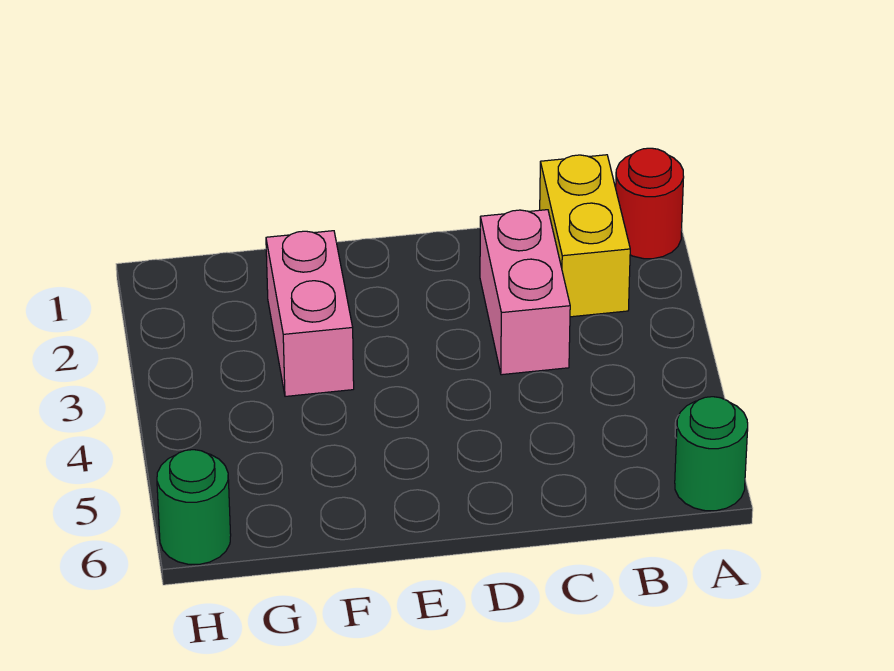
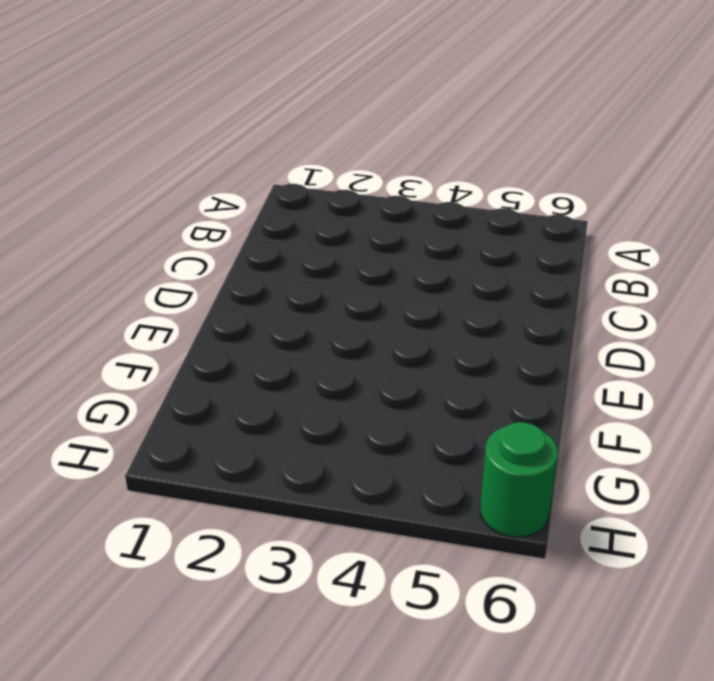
none -> red 1x1 round brick [616,148,684,259]
none -> green 1x1 round brick [675,397,748,511]

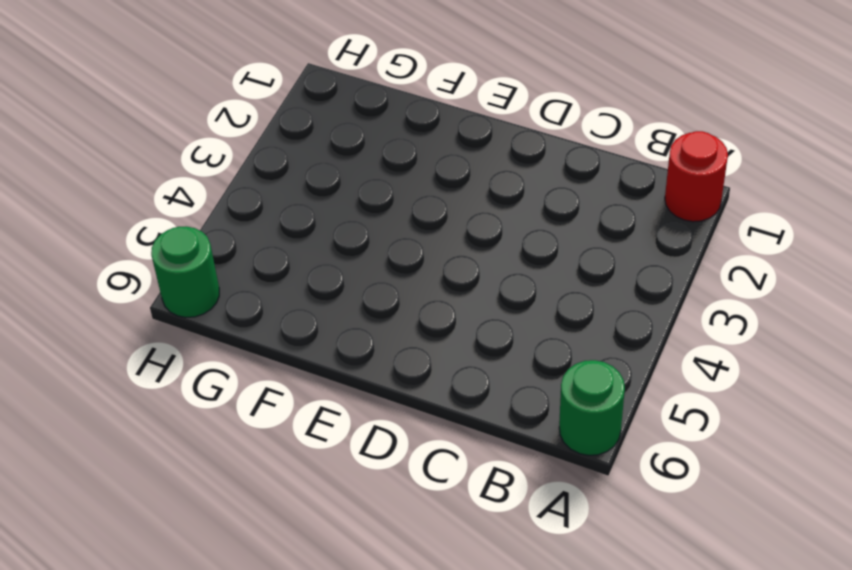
none -> yellow 1x2 brick [540,155,630,317]
none -> pink 1x2 brick [480,210,570,375]

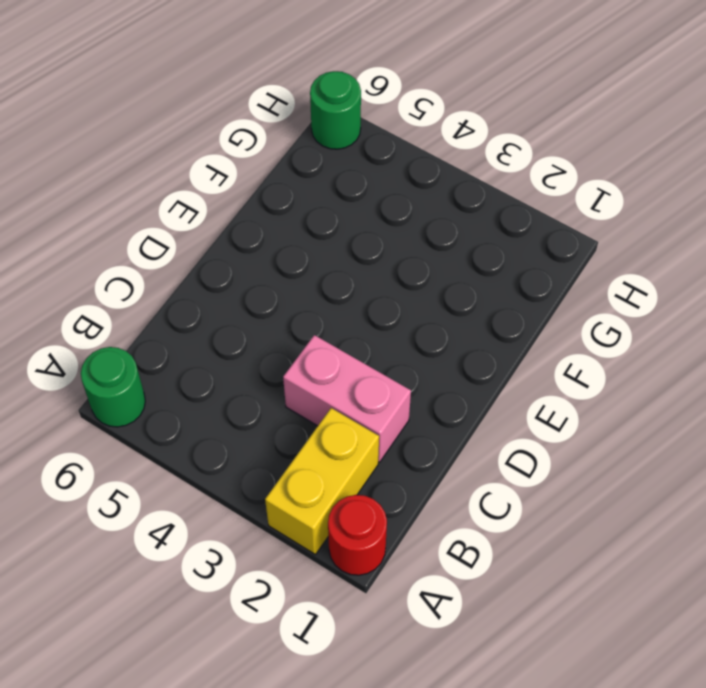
yellow 1x2 brick [265,408,379,555] -> yellow 1x2 brick turned to [540,155,630,317]
none -> pink 1x2 brick [266,231,354,396]

